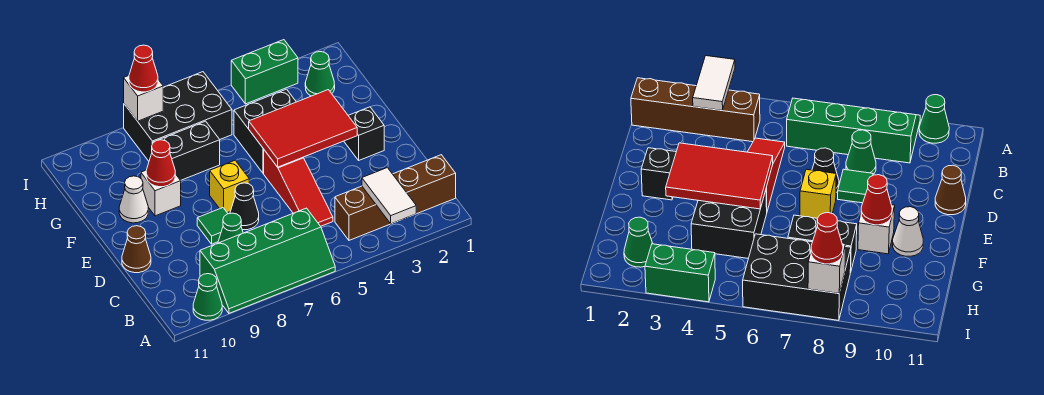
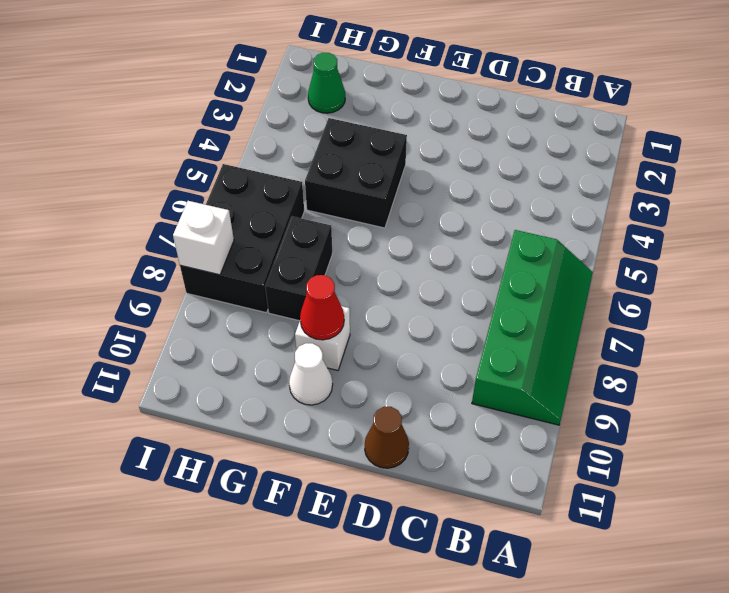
none -> green 1x1 cone [193,274,222,320]
none -> brown 1x4 brick [335,155,456,240]
none -> red 1x3 slope [264,150,333,226]

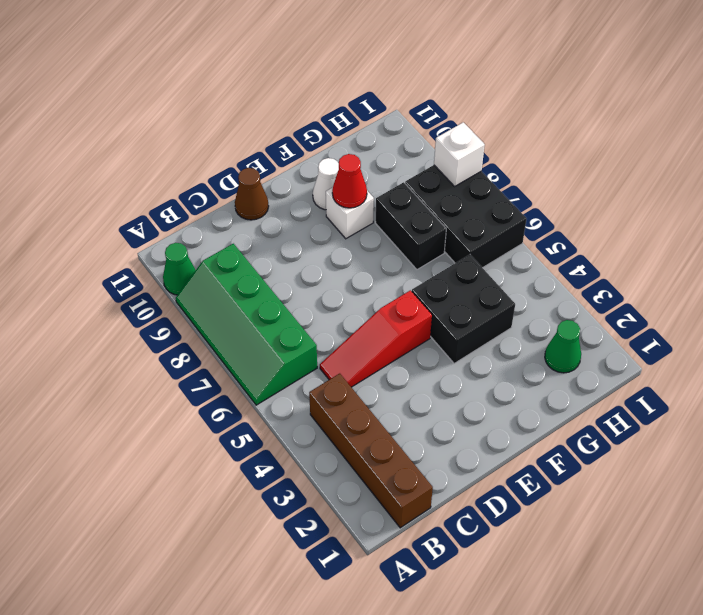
none -> green 1x1 cone [218,213,243,243]
none -> black 1x1 cone [230,183,259,230]
none -> green 1x1 tile [197,208,228,244]

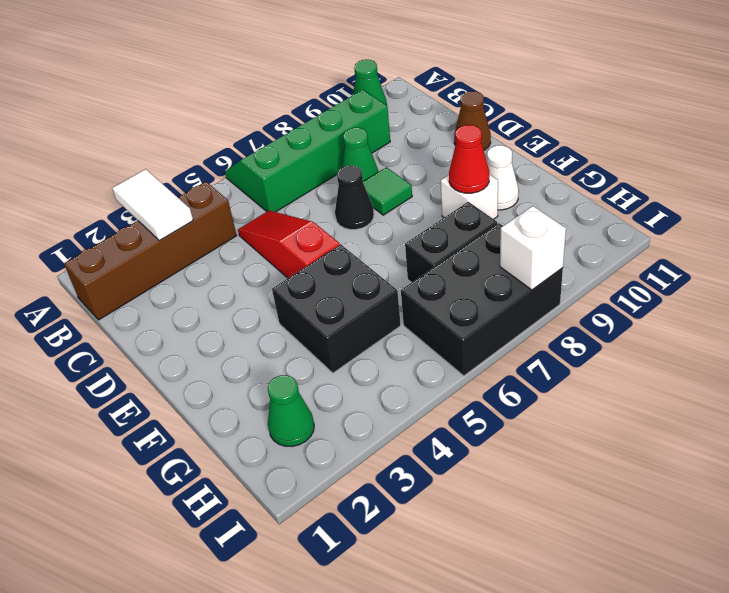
none -> black 1x1 brick [344,107,384,160]
none -> yellow 1x1 brick [210,160,249,213]
none -> green 1x2 brick [231,40,298,104]

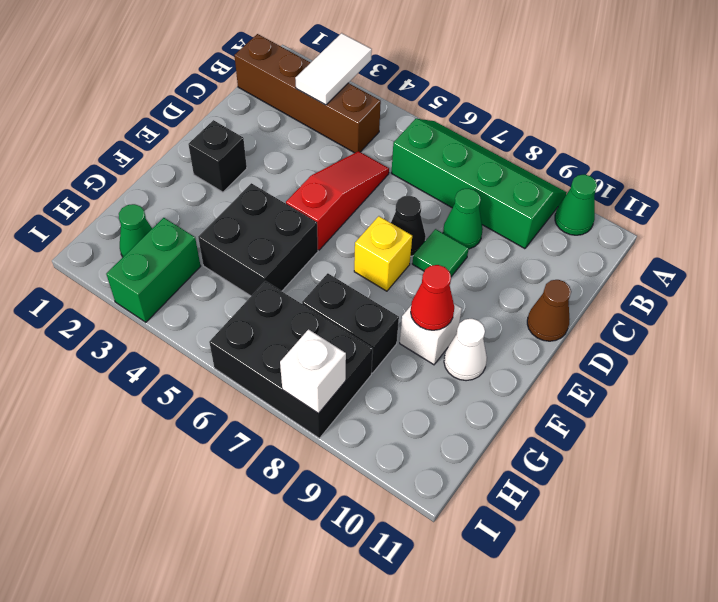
green 1x2 brick [106,218,201,322] -> green 1x2 brick turned to [231,40,298,104]
none -> red 2x3 tile [249,90,357,167]
none -> red 1x1 cone [129,45,158,92]

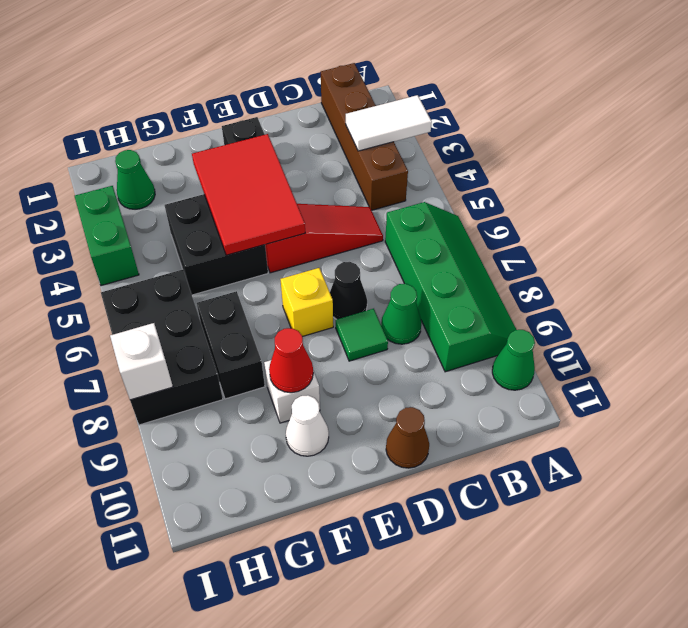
none -> red 1x1 cone [129,45,158,92]

